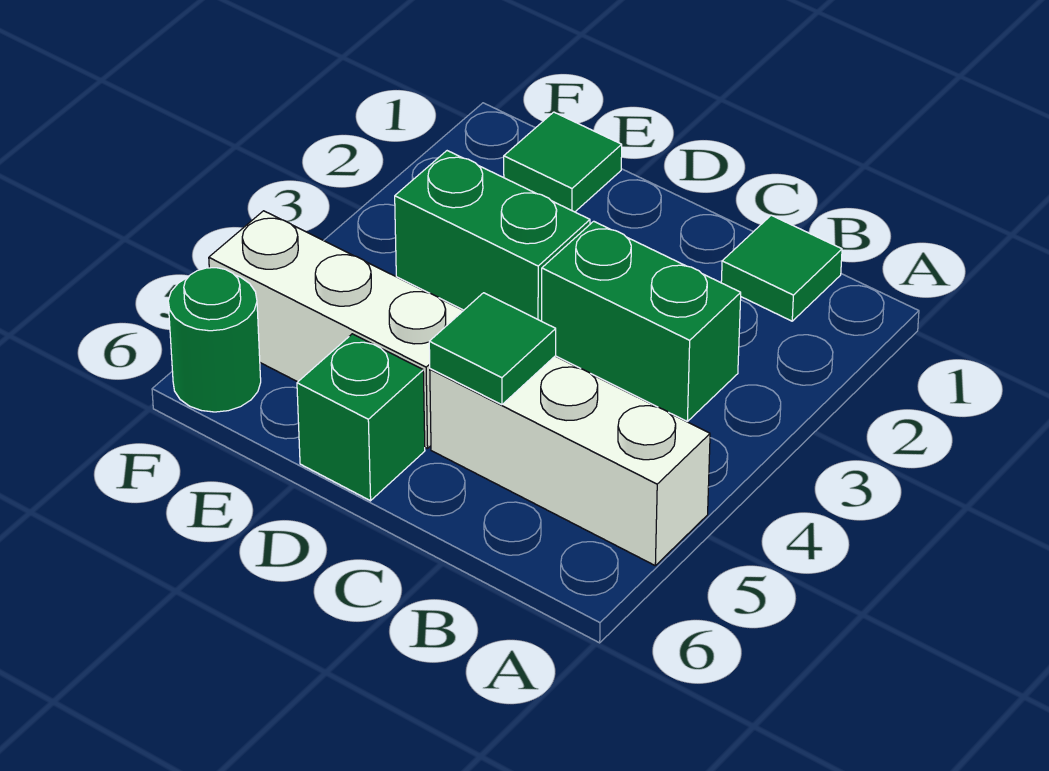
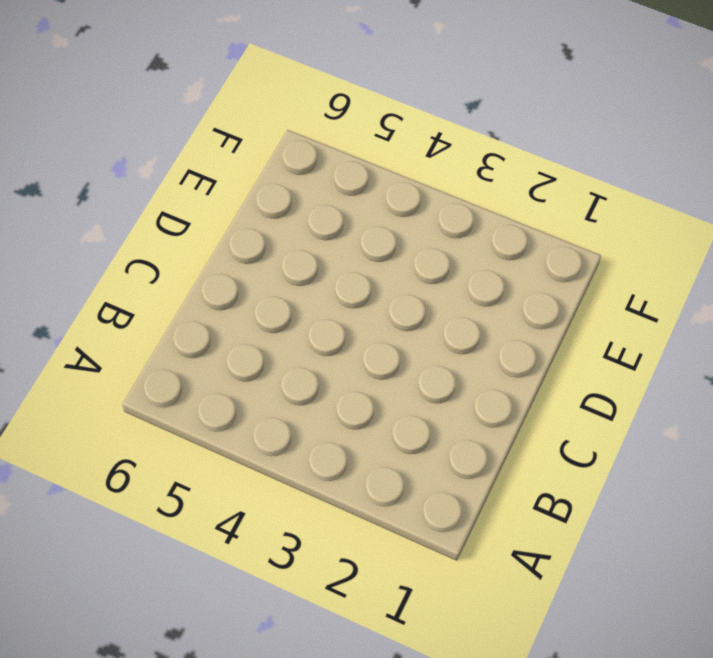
none -> white 1x3 brick [430,356,710,565]
none -> green 1x1 tile [721,215,842,321]

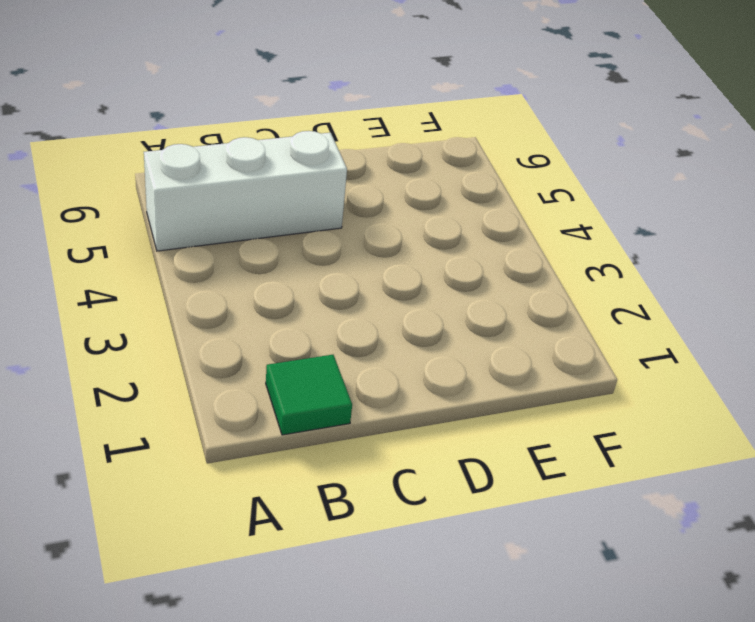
none -> green 1x2 brick [542,221,741,421]
none -> green 1x2 brick [395,151,590,321]

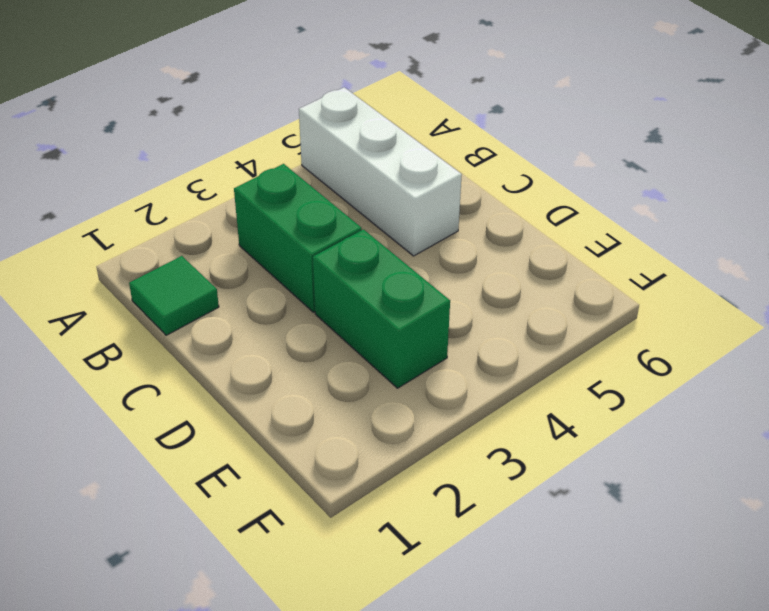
none -> white 1x3 brick [209,211,464,448]
none -> green 1x1 brick [297,334,425,501]

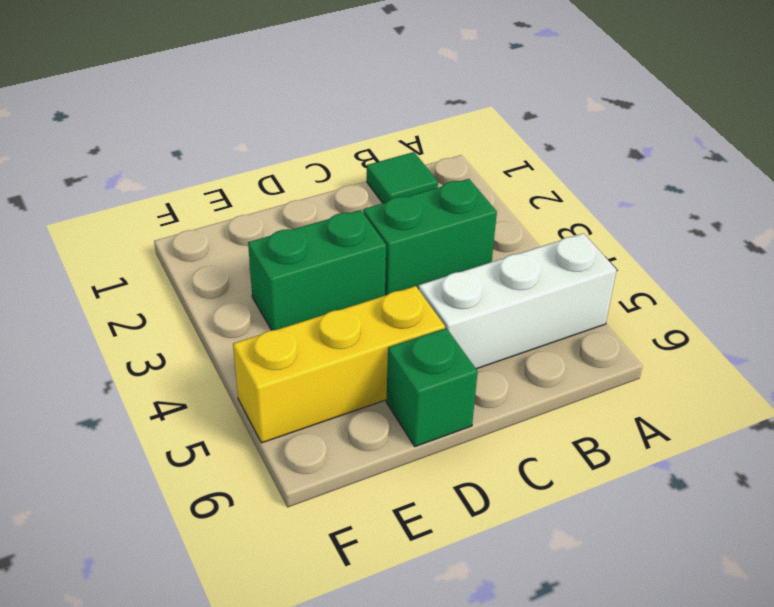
yellow 1x3 brick [233,286,445,443] -> white 1x3 brick [209,211,464,448]
none -> green 1x1 tile [504,112,622,212]
none -> green 1x1 round brick [168,268,261,412]

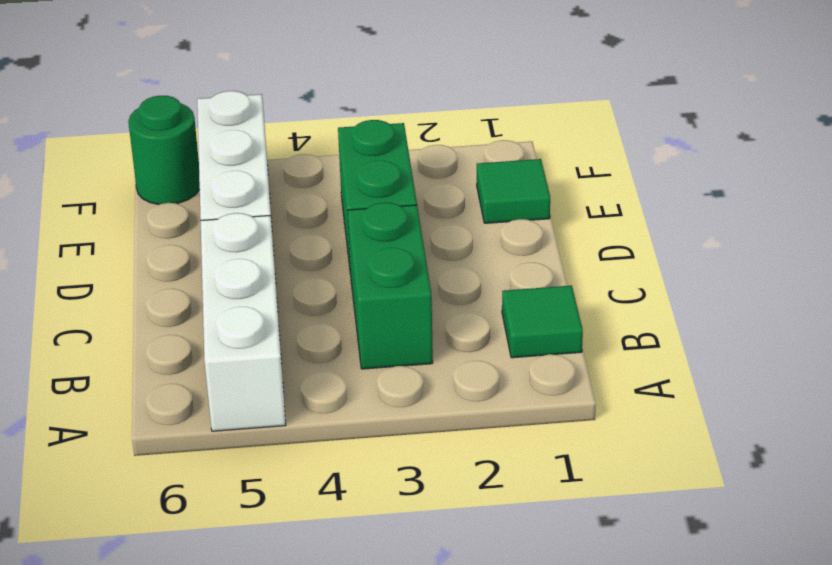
none -> green 1x1 brick [297,334,425,501]
none -> green 1x1 tile [429,293,556,405]

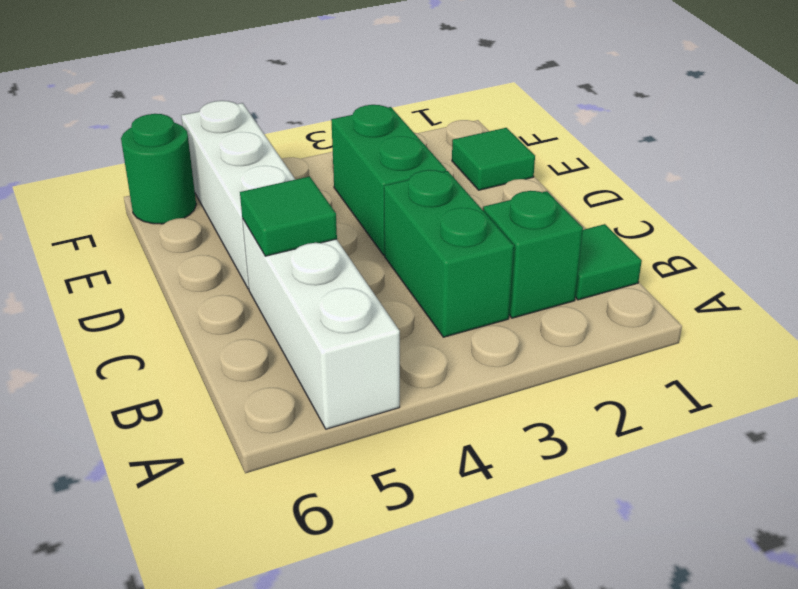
green 1x1 brick [483,191,583,318] -> green 1x1 brick moved to [297,334,425,501]

